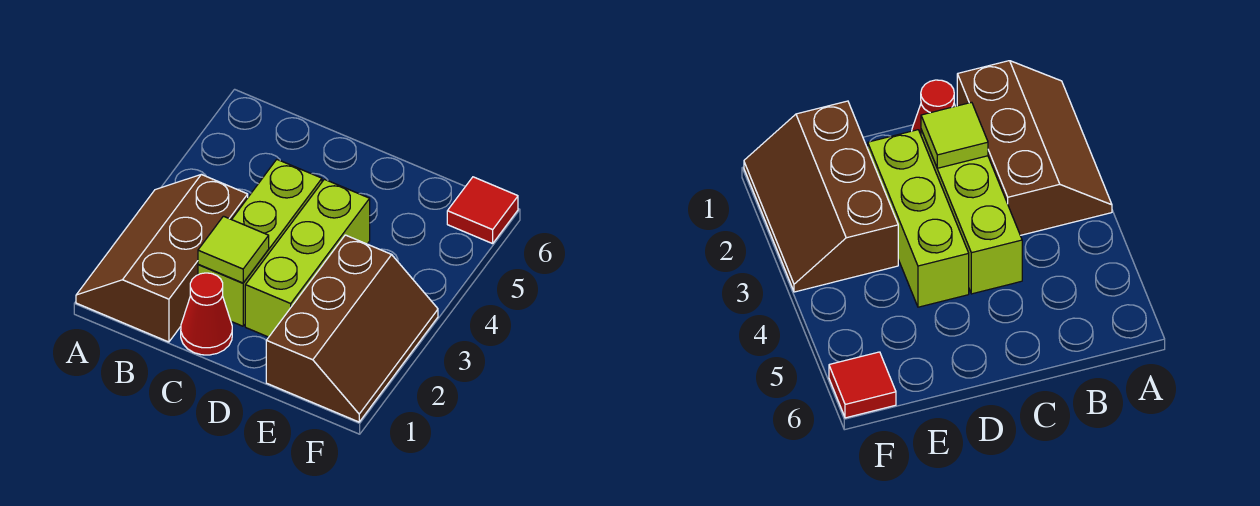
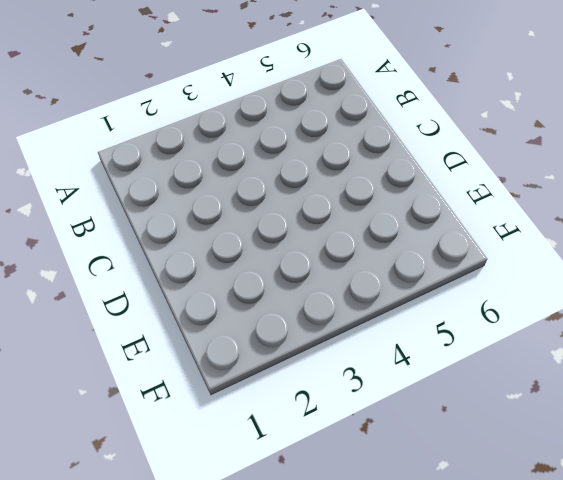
none -> brown 2x3 slope [76,174,248,342]
none -> red 1x1 cone [181,273,232,355]

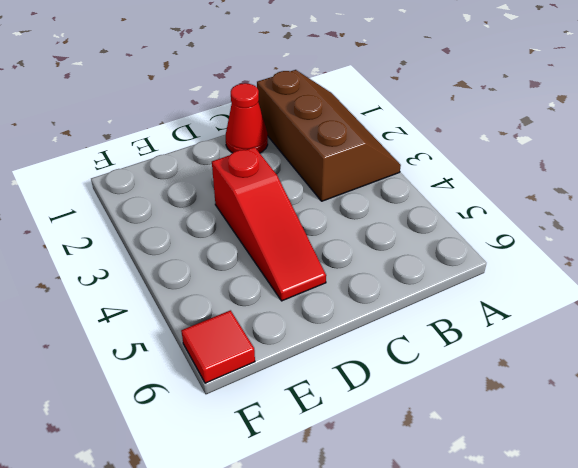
red 1x3 slope [212,147,326,301] -> lime 1x3 brick [245,179,370,337]
none -> lime 1x3 brick [198,160,322,326]
none -> brown 2x3 slope [266,235,438,422]

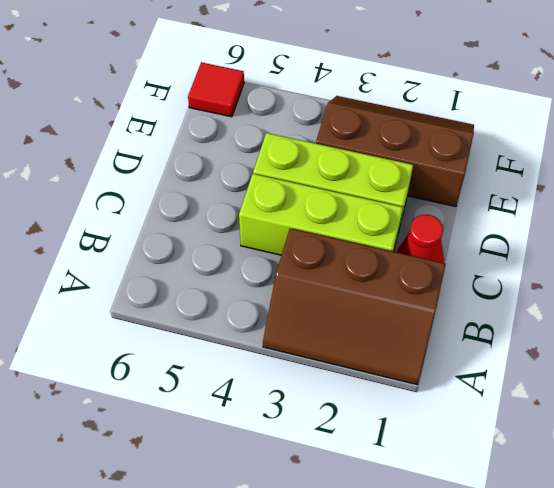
none -> lime 1x1 tile [198,216,269,283]

